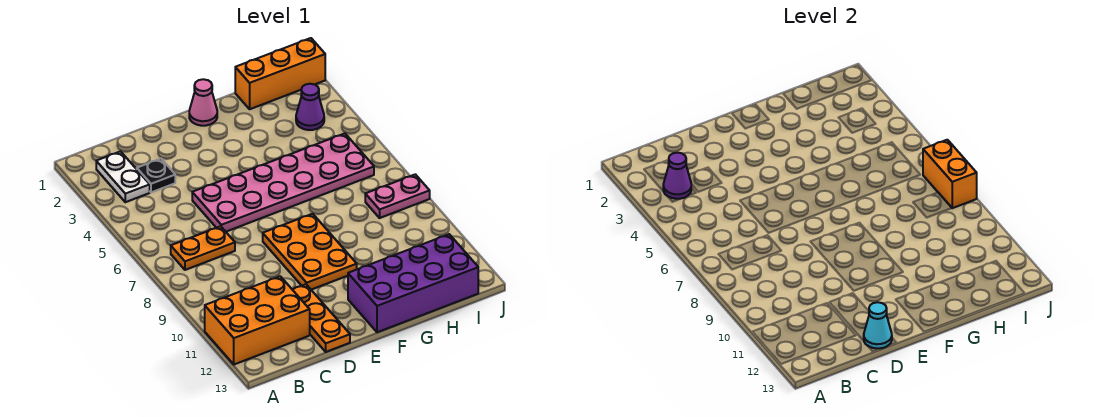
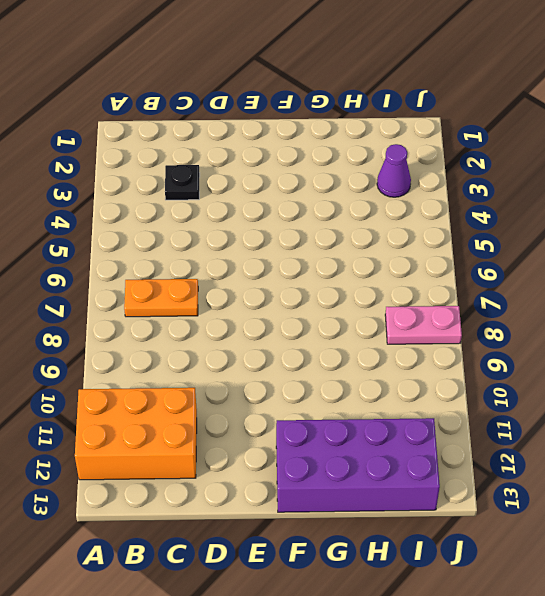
none -> white 1x2 plate [96,151,150,202]
none -> pink 2x6 plate [192,134,374,232]
none -> orange 1x3 plate [292,284,350,352]

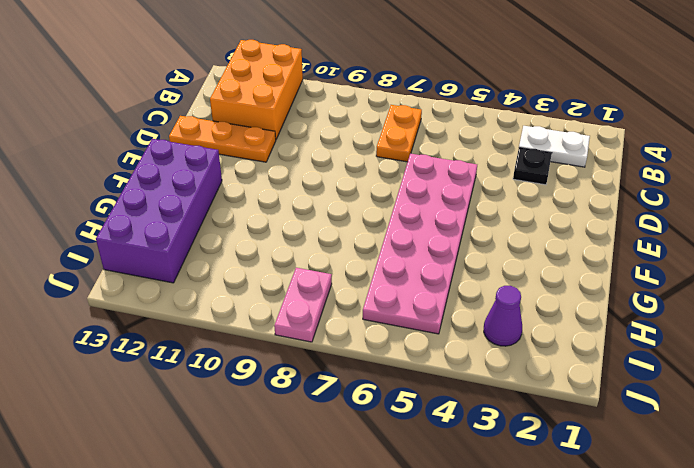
none -> orange 2x3 plate [263,214,357,290]
none -> pink 1x1 cone [189,79,217,126]
none -> orange 1x3 brick [235,38,325,109]

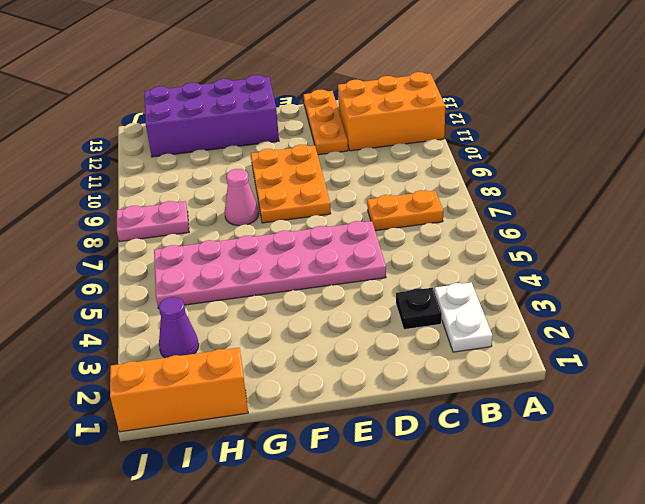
pink 1x1 cone [225,169,259,226] -> pink 1x1 cone moved to [189,79,217,126]
none -> purple 1x1 cone [663,153,691,199]
none -> cyan 1x1 cone [864,302,892,349]
none -> orange 1x2 brick [923,140,977,208]

